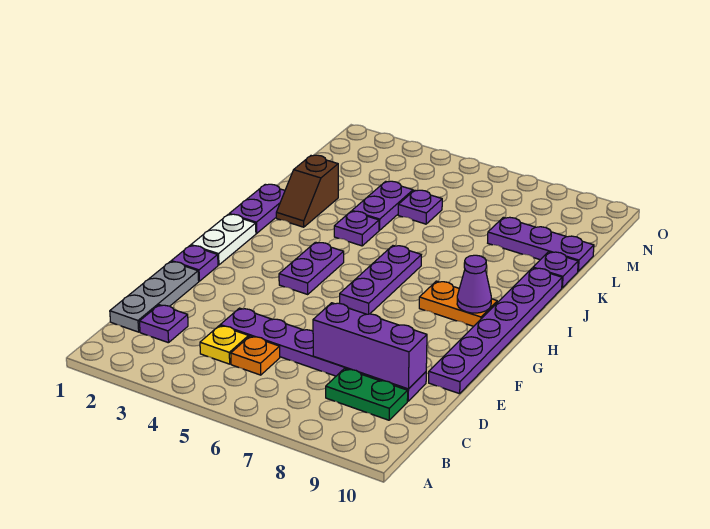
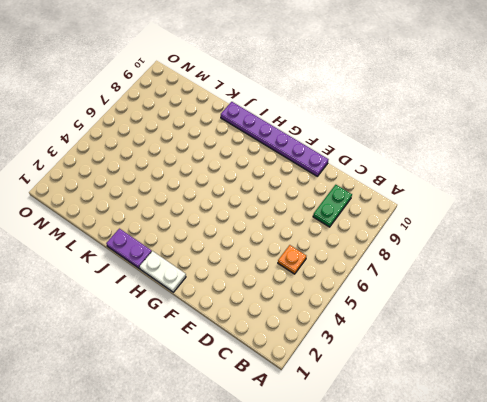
none -> grey 1x3 plate [110,262,199,332]
none -> purple 1x1 plate [139,305,188,343]
none -> yellow 1x1 plate [200,326,249,364]

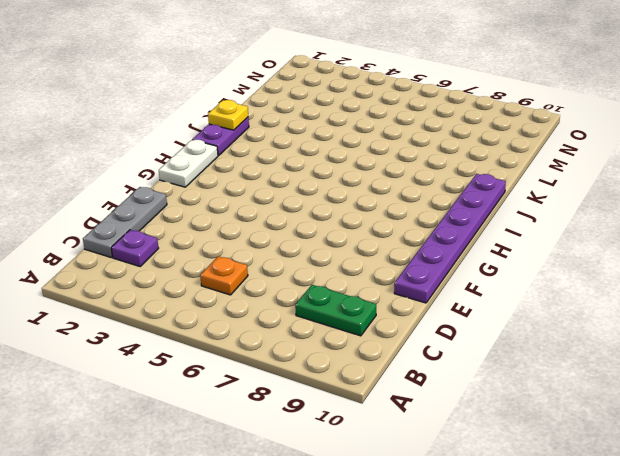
yellow 1x1 plate [208,100,248,130] -> yellow 1x1 plate moved to [200,326,249,364]
none -> purple 1x6 plate [220,308,426,401]
none -> purple 1x1 plate [171,246,218,281]
none -> purple 1x2 plate [279,242,344,294]

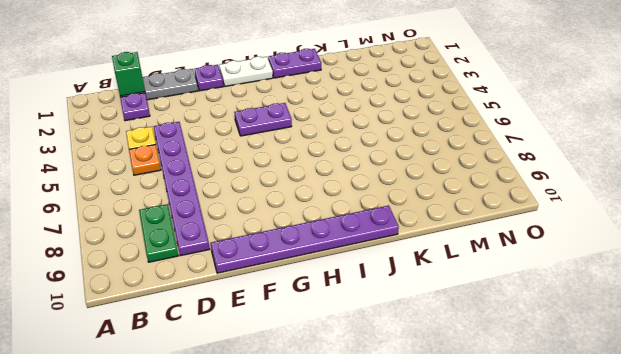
green 1x1 brick [112,52,145,96] -> none
none -> purple 1x3 plate [340,246,421,314]
none -> orange 1x2 plate [419,281,497,326]
none -> brown 1x2 slope [276,155,338,227]

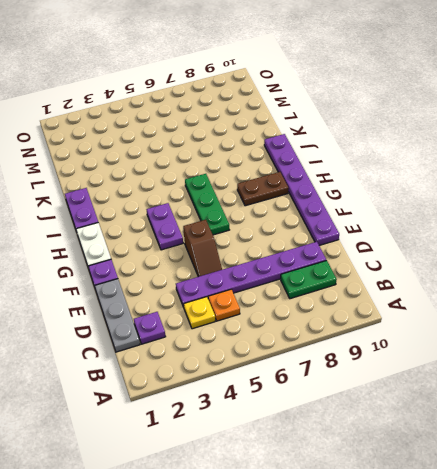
brown 1x2 slope [183,220,222,277] -> brown 1x2 slope moved to [276,155,338,227]
green 1x3 plate [185,174,229,235] -> purple 1x3 plate [340,246,421,314]
brown 1x2 plate [237,172,289,206] -> orange 1x2 plate [419,281,497,326]
none -> purple 1x1 plate [334,211,379,246]
none -> purple 1x2 plate [352,181,413,230]
none -> purple 1x1 plate [533,252,578,288]

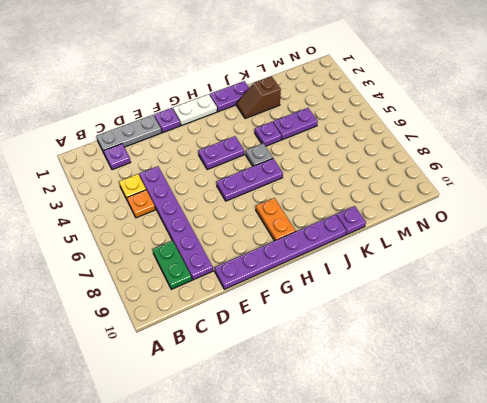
grey 1x1 plate [246,143,273,166] -> none
none -> purple 1x1 plate [398,190,442,224]
none -> purple 1x3 plate [488,217,594,271]
none -> purple 1x3 brick [313,303,427,389]

